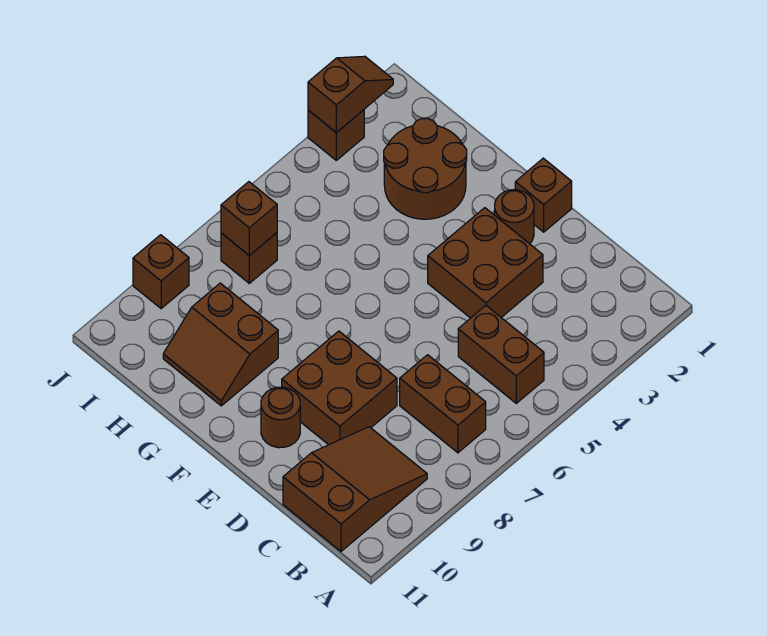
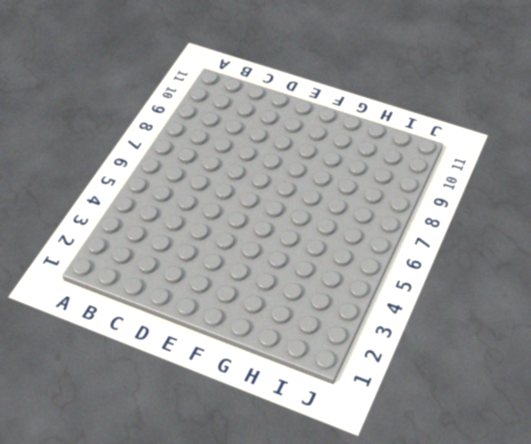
none -> brown 1x2 brick [458,306,544,403]
none -> brown 1x2 brick [400,355,486,453]
none -> brown 2x3 slope [283,427,427,551]

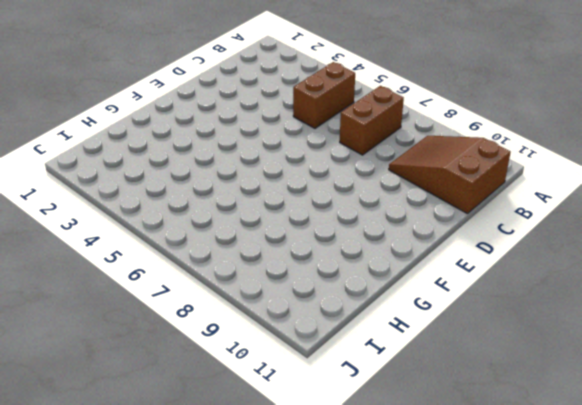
none -> brown 2x2 brick [428,208,543,318]
none -> brown 2x2 brick [282,331,397,445]
none -> brown 1x1 brick [515,158,572,232]

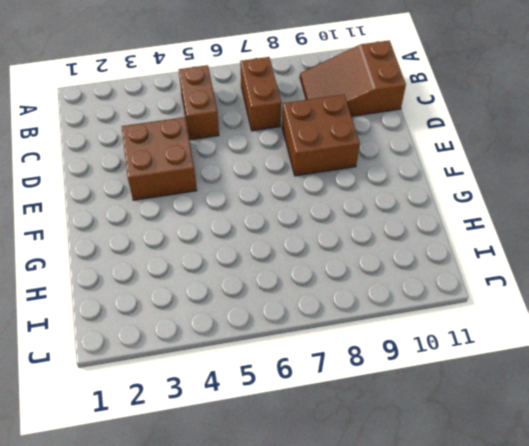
none -> brown 1x1 brick [515,158,572,232]
none -> brown 1x1 round brick [495,190,534,244]
none -> brown 1x1 round brick [261,387,300,448]

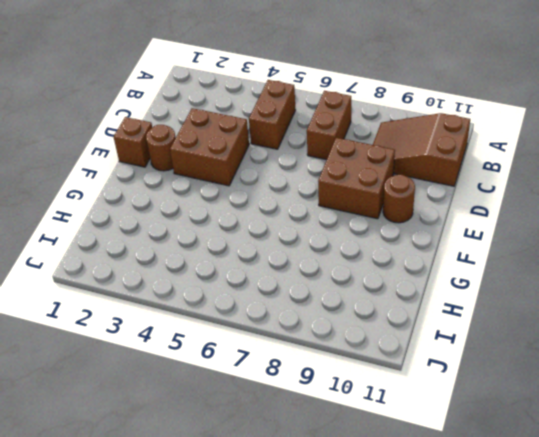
none -> brown 2x2 round brick [384,118,467,219]
none -> brown 2x2 slope [163,283,278,406]
none -> brown 1x1 brick [221,233,277,283]

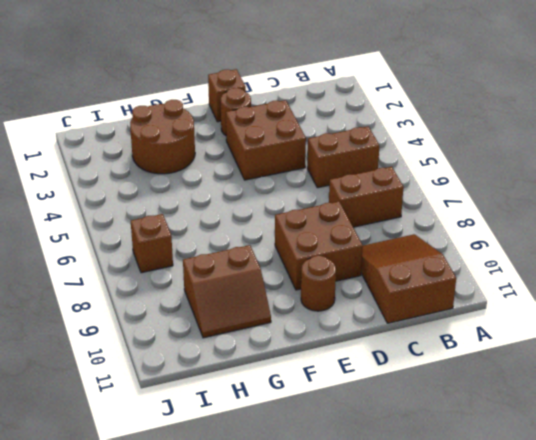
none -> brown 1x1 brick [308,110,364,160]
none -> brown 1x1 brick [133,235,189,308]
none -> brown 1x1 brick [221,182,277,256]

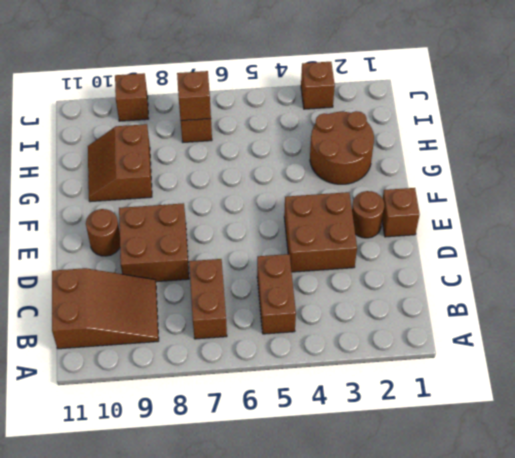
none -> brown 1x2 slope [308,56,393,133]

